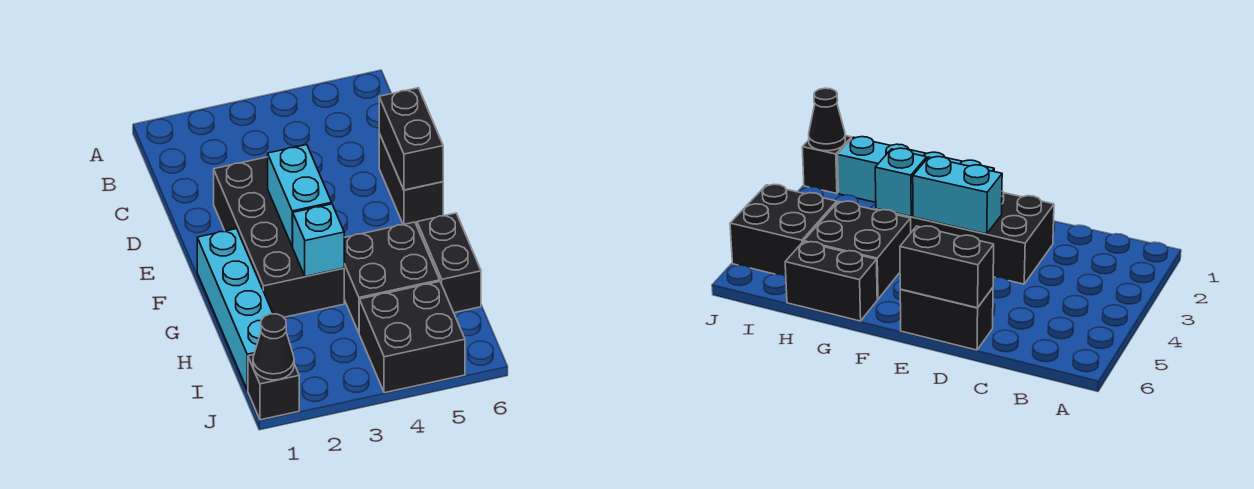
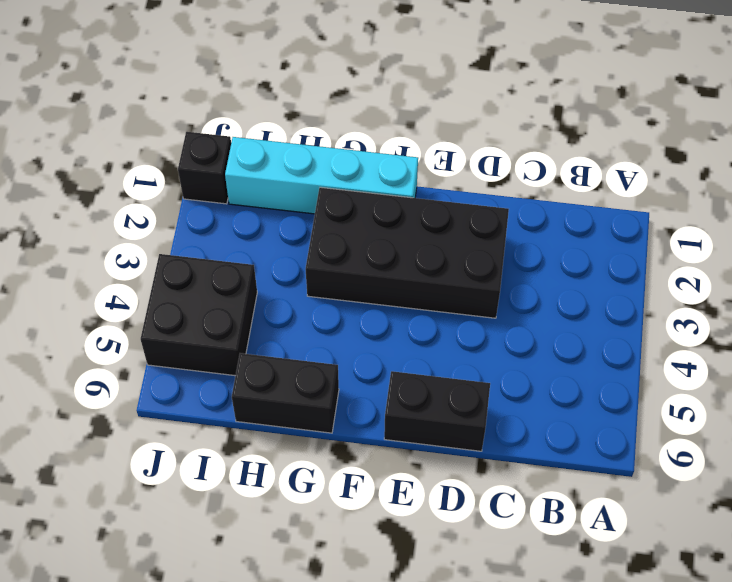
none -> black 2x2 brick [344,222,440,333]
none -> black 1x2 brick [379,88,443,190]

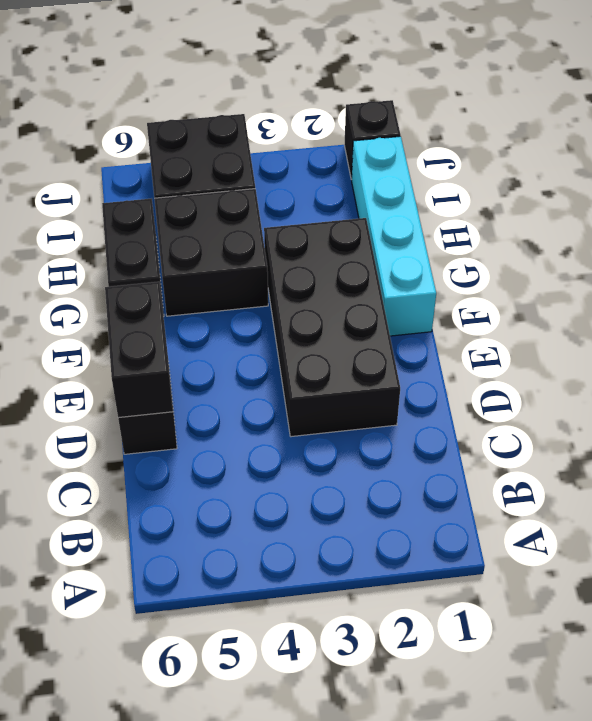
none -> cyan 1x2 brick [268,145,332,247]
none -> cyan 1x1 brick [293,204,344,277]

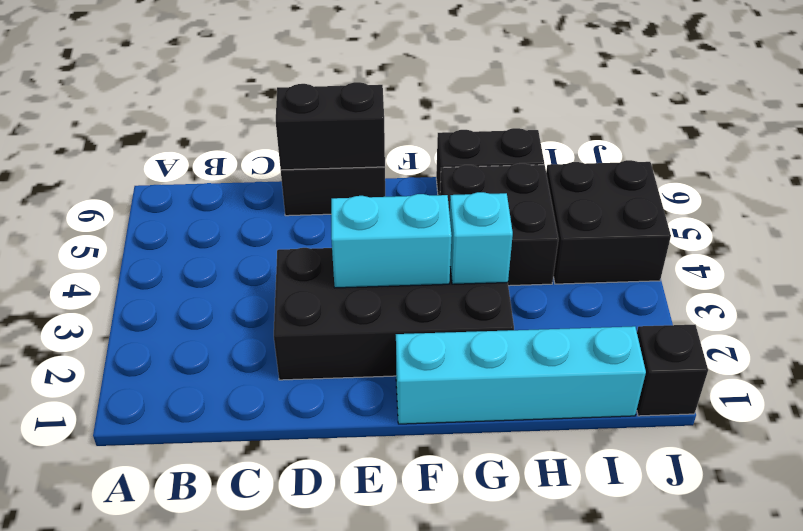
none -> black 1x1 cone [253,314,294,380]

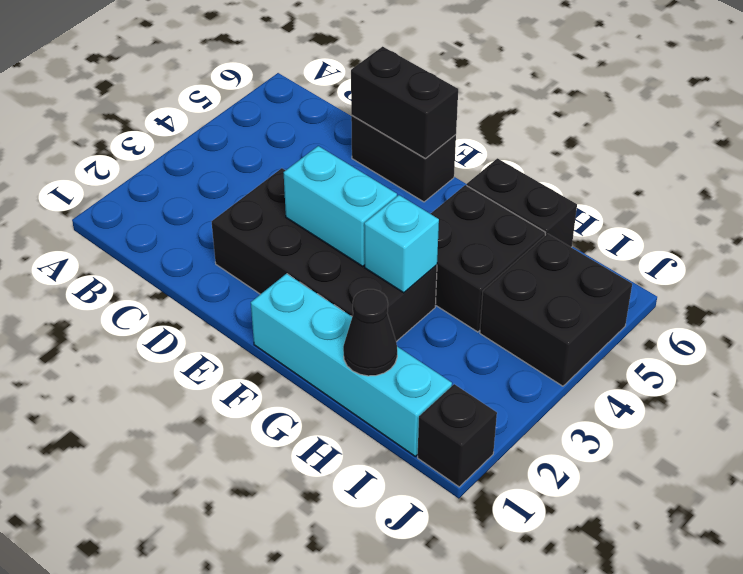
black 1x1 cone [343,289,397,376] -> black 1x1 cone moved to [253,314,294,380]

